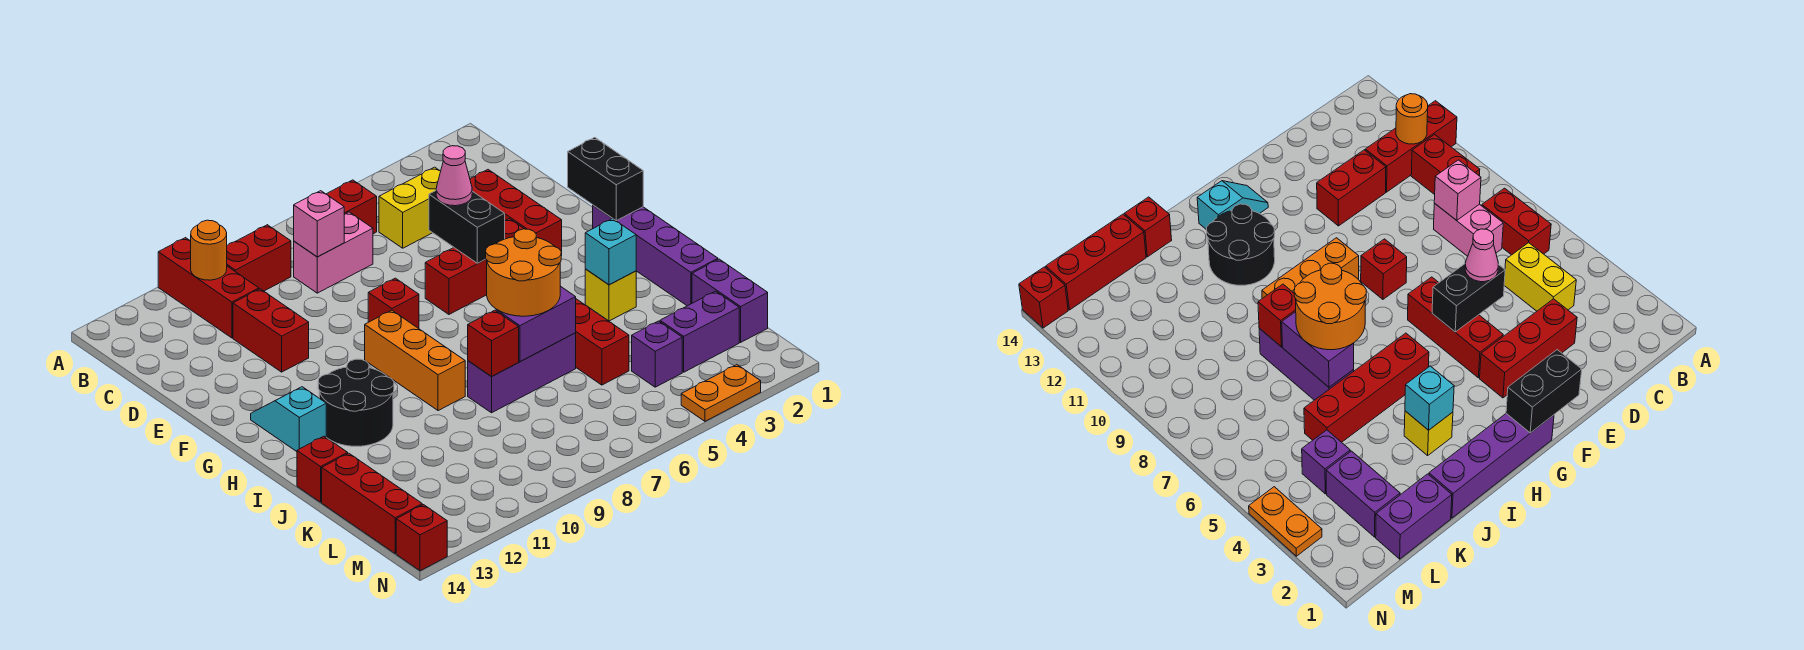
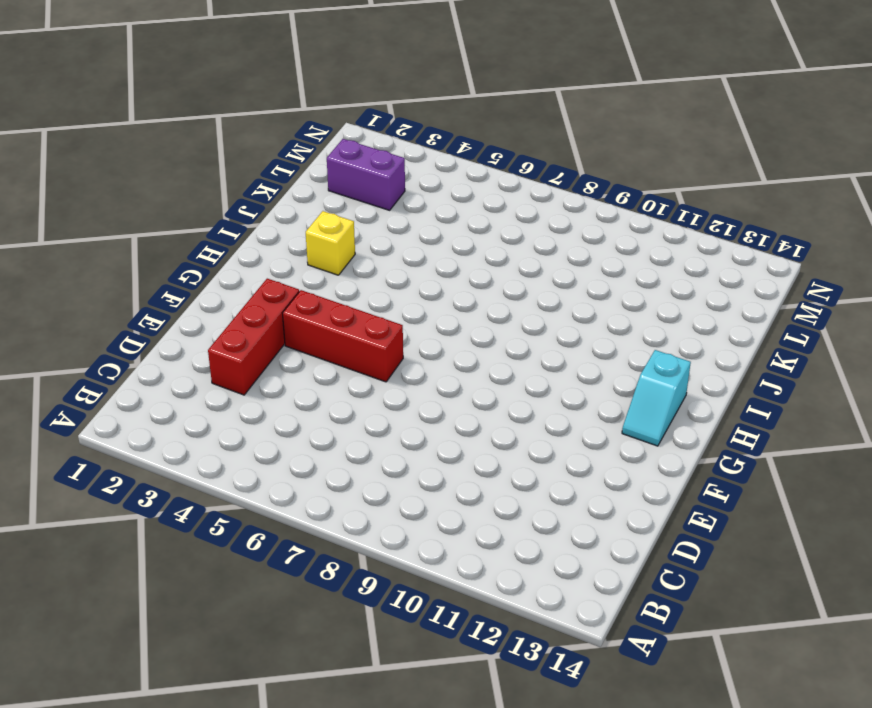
none -> red 1x3 brick [158,238,259,338]
none -> red 1x2 brick [327,180,377,234]
none -> red 1x2 brick [227,225,291,291]
none -> yellow 1x2 brick [379,167,441,248]

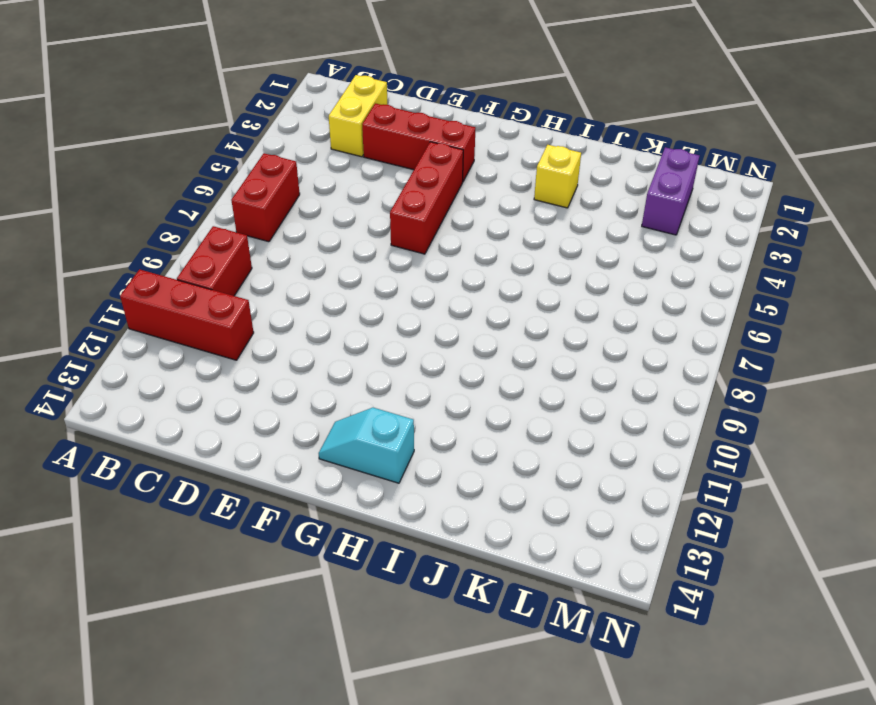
yellow 1x2 brick [329,75,388,157] -> yellow 1x2 brick moved to [379,167,441,248]
none -> pink 1x2 brick [294,212,373,293]
none -> red 1x2 brick [233,289,309,372]
none -> red 1x1 brick [368,278,419,329]
none -> purple 1x4 brick [593,205,718,306]

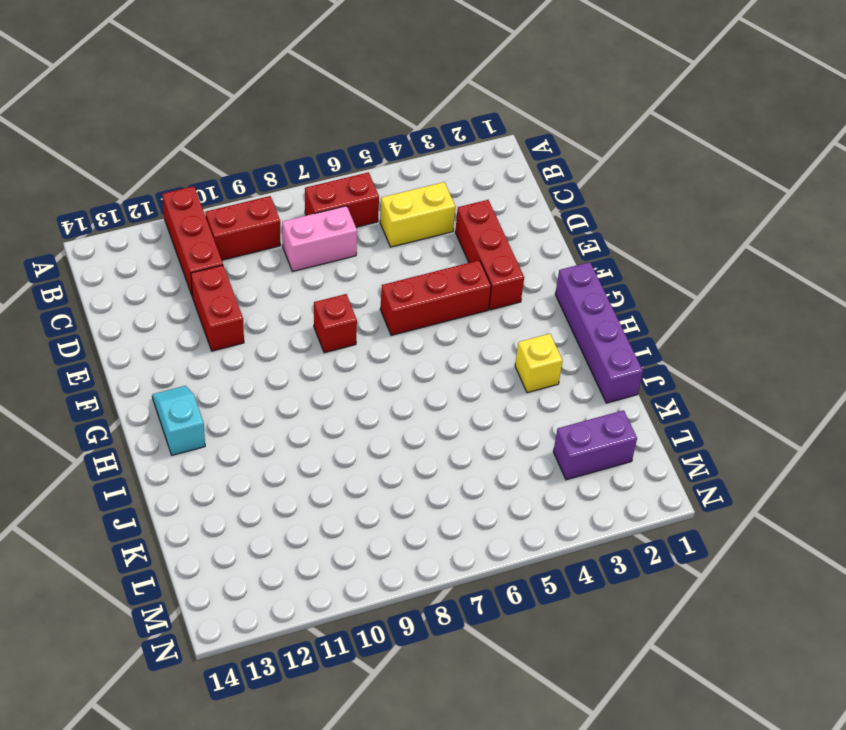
none -> orange 1x3 brick [365,310,465,411]
none -> red 1x4 brick [576,299,629,385]
none -> black 2x2 round brick [318,359,394,446]
none -> purple 1x3 brick [468,333,576,413]

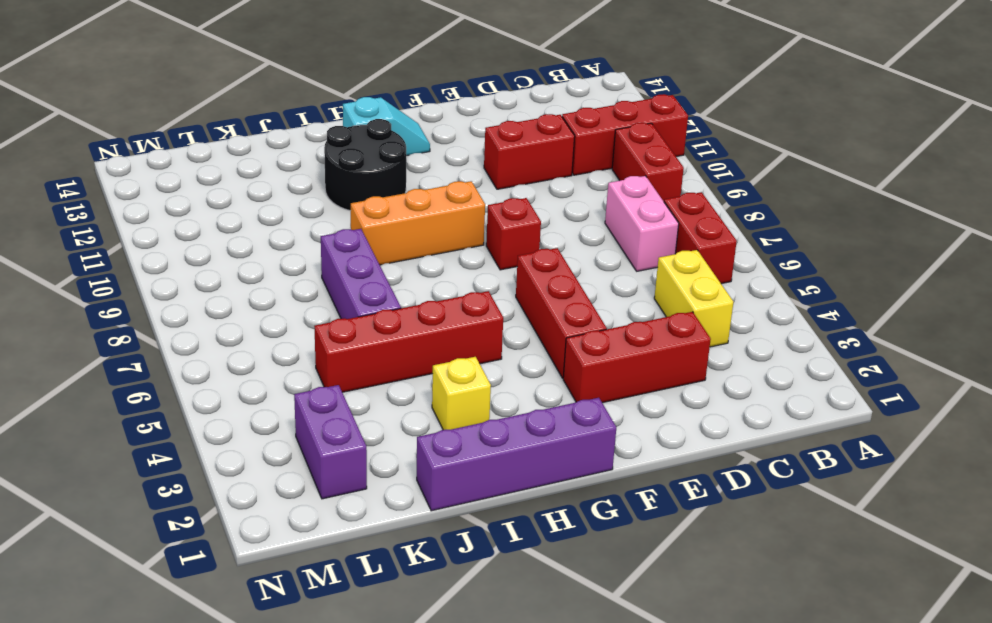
none -> red 1x1 brick [297,436,348,502]
none -> purple 1x2 brick [692,259,768,342]
none -> red 1x3 brick [322,453,422,554]
none -> purple 1x1 brick [632,321,682,387]

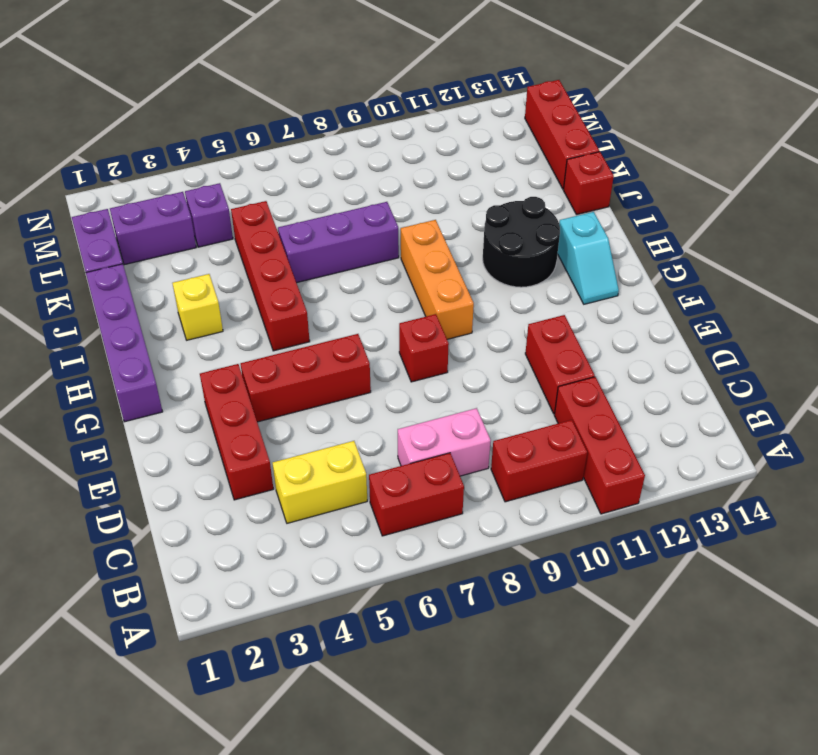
none -> orange 1x2 plate [681,365,761,421]
none -> red 1x1 brick [396,505,447,571]
none -> orange 1x1 round brick [191,220,227,280]
none -> pink 1x1 brick [294,191,344,257]

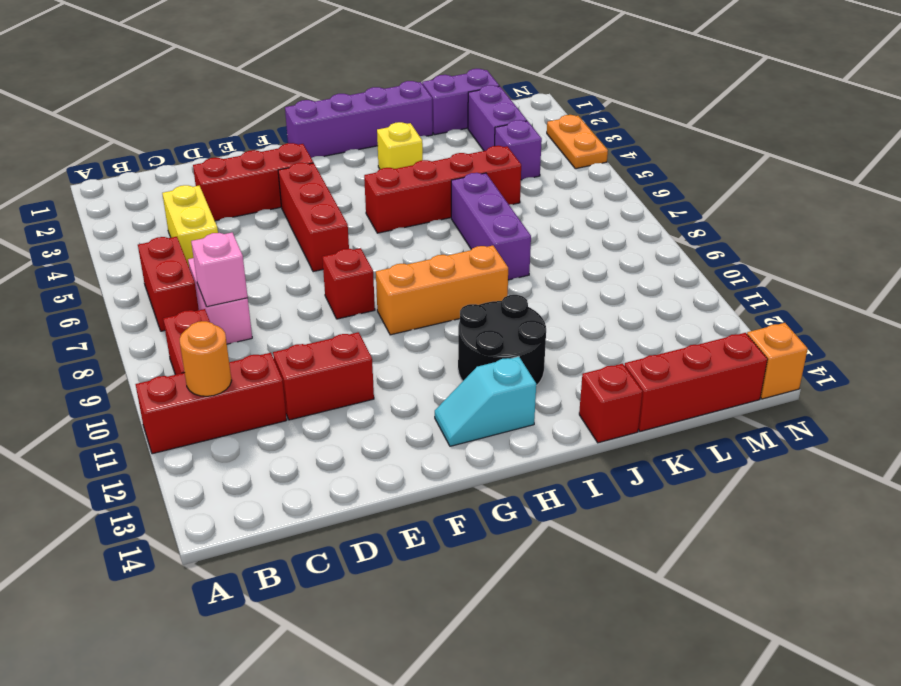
orange 1x1 brick [747,323,808,399] -> red 1x1 brick [396,505,447,571]
none -> black 1x2 brick [429,191,505,263]
none -> black 1x2 brick [568,137,643,221]
none -> cyan 1x1 brick [585,218,636,285]
none -> purple 1x2 brick [496,286,576,362]

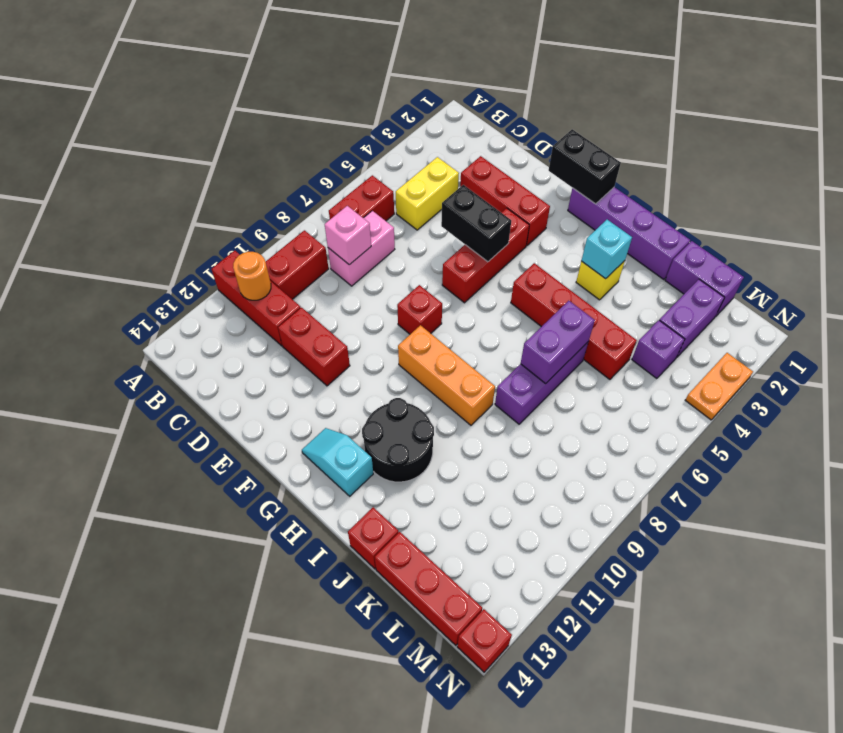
none -> red 1x1 brick [468,310,519,376]
none -> pink 1x1 cone [436,146,472,206]
none -> orange 2x2 round brick [486,229,561,316]

